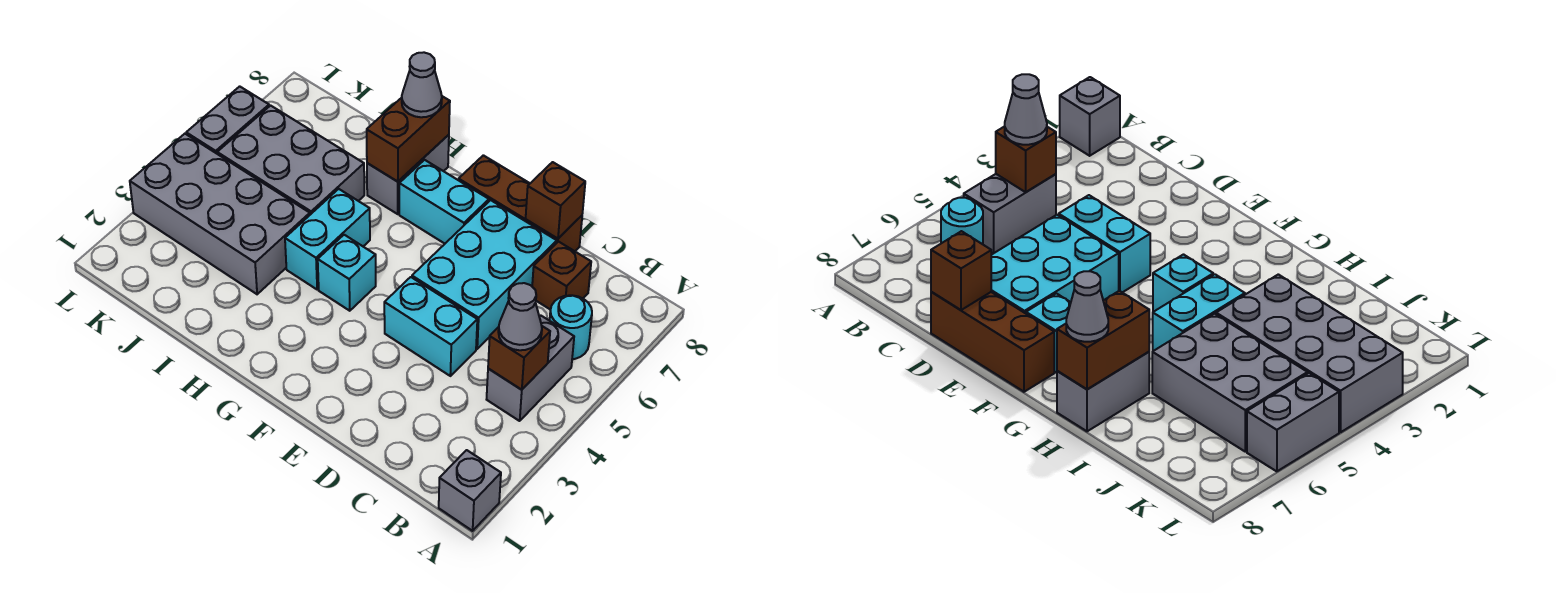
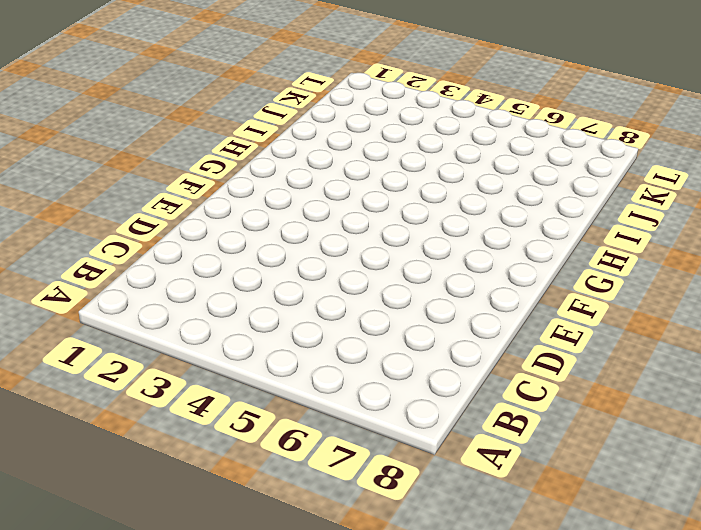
none -> grey 1x1 brick [439,450,501,531]
none -> grey 1x2 brick [487,316,574,421]
none -> cyan 1x1 round brick [550,295,592,359]

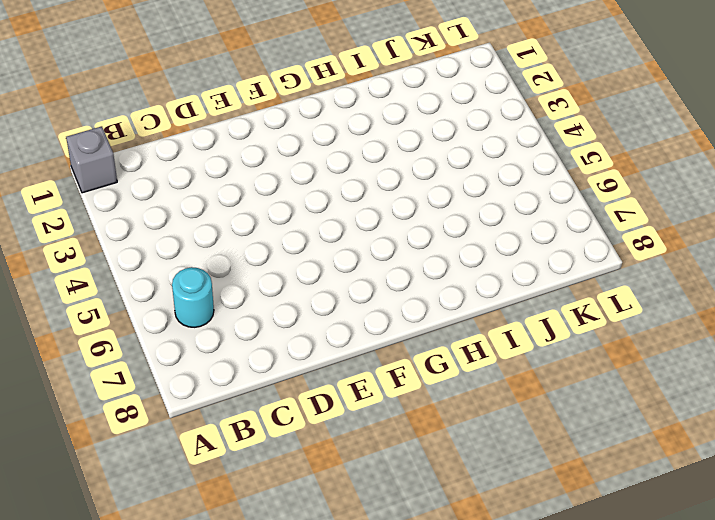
none -> grey 1x2 brick [487,316,574,421]
none -> brown 1x1 brick [532,242,591,310]
none -> cyan 1x2 brick [384,277,477,376]

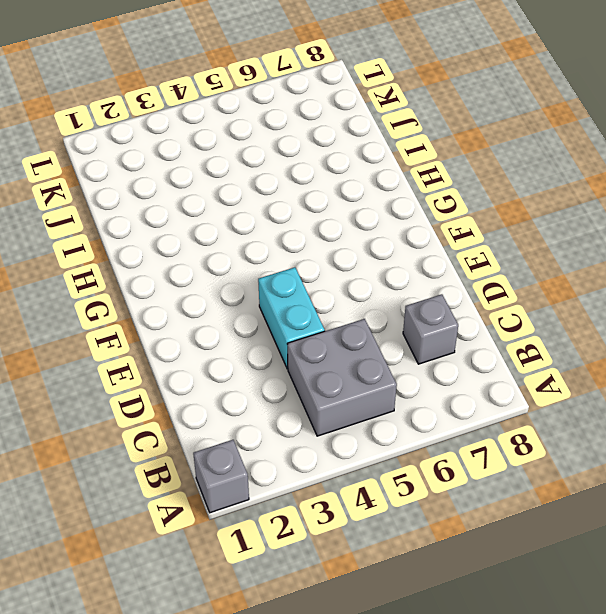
grey 2x2 brick [288,319,397,436] -> grey 1x2 brick [487,316,574,421]
grey 1x1 brick [403,294,458,364] -> brown 1x1 brick [532,242,591,310]
none -> cyan 1x1 round brick [550,295,592,359]
none -> cyan 2x3 brick [412,200,557,349]
none -> brown 1x3 brick [459,155,582,251]

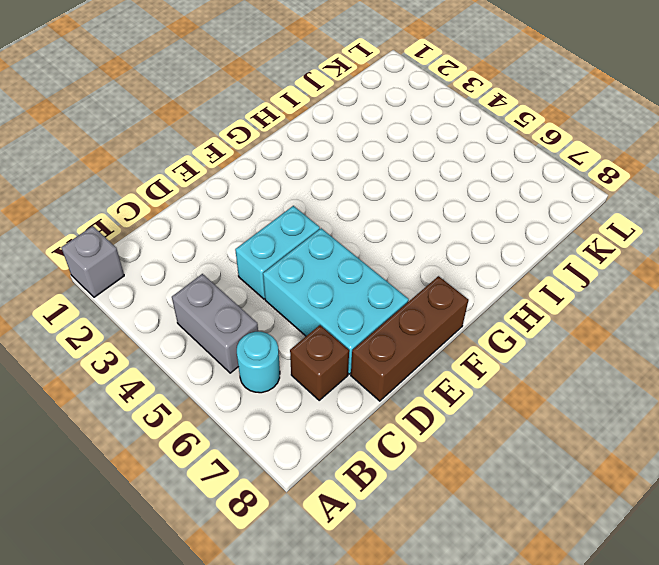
none -> cyan 1x2 brick [399,160,489,244]
none -> cyan 1x1 brick [318,235,376,311]
none -> cyan 1x2 brick [285,189,370,289]

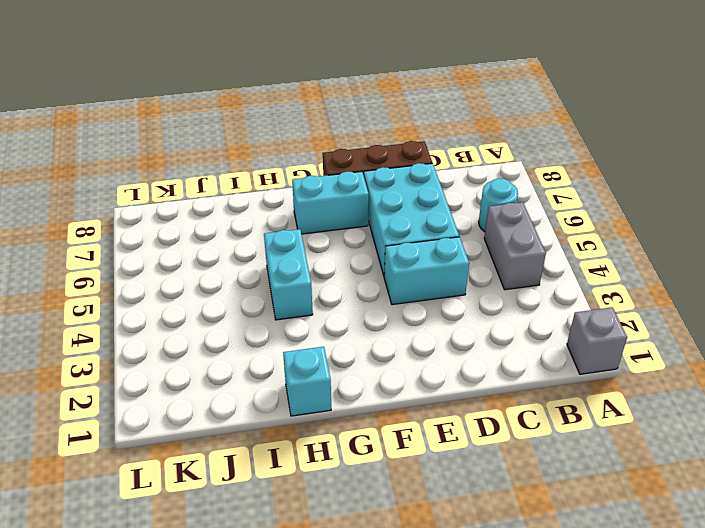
cyan 1x1 brick [283,347,331,416] -> cyan 1x1 brick moved to [318,235,376,311]
none -> brown 1x1 brick [532,242,591,310]
none -> grey 1x2 brick [367,135,449,214]
none -> grey 2x4 brick [130,134,310,294]

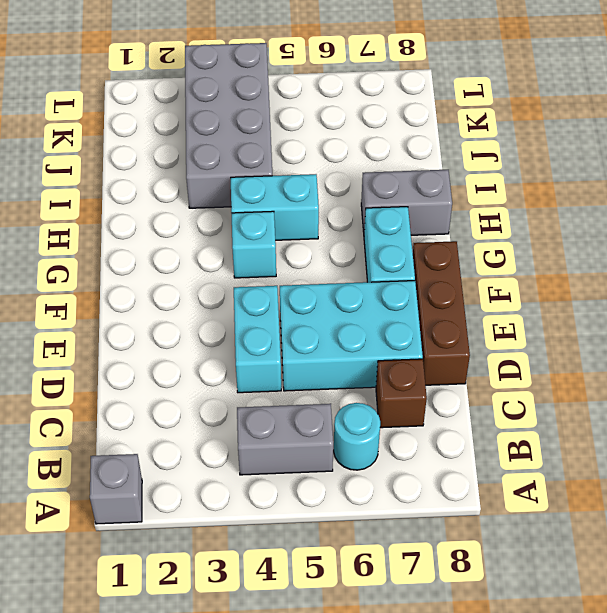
none -> grey 2x3 brick [217,106,364,215]
none -> grey 1x2 brick [186,86,269,154]
none -> brown 1x1 brick [488,326,550,390]

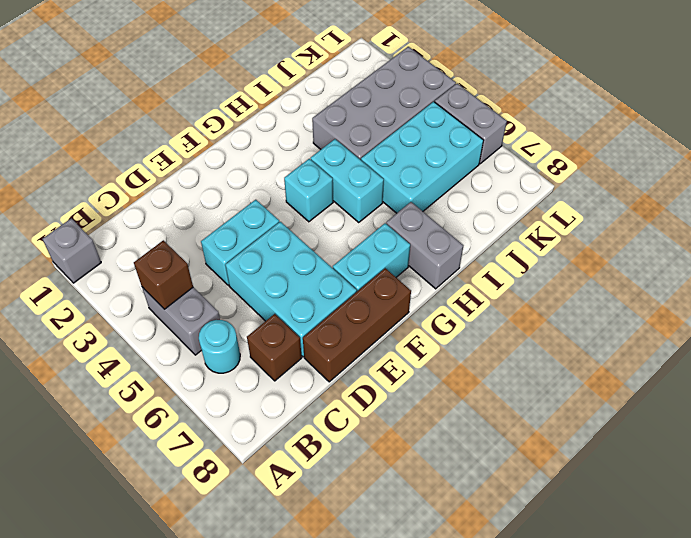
cyan 2x3 brick [361,102,484,213] -> grey 2x3 brick [217,106,364,215]
none -> brown 1x1 brick [526,162,585,238]
none -> brown 1x2 brick [367,96,450,182]
none -> grey 1x1 cone [498,283,542,350]

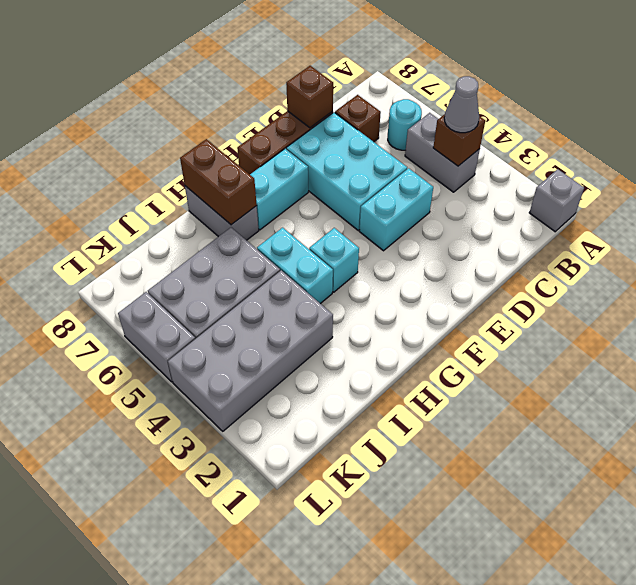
none -> grey 1x1 cone [402,52,442,117]

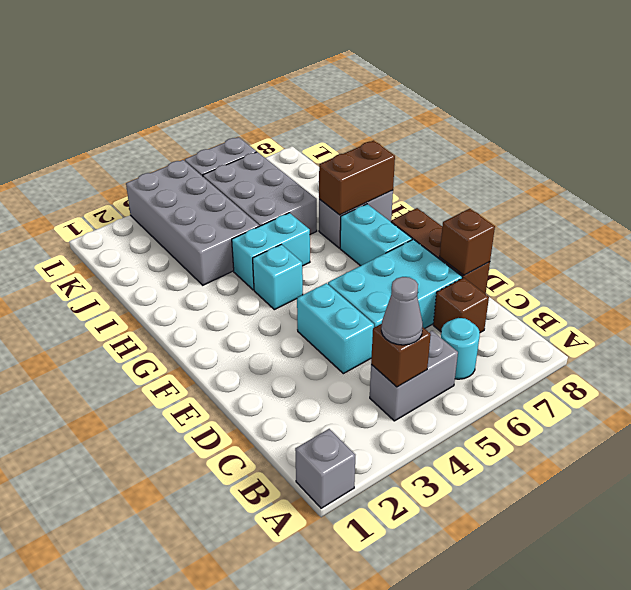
none -> grey 1x1 cone [402,52,442,117]

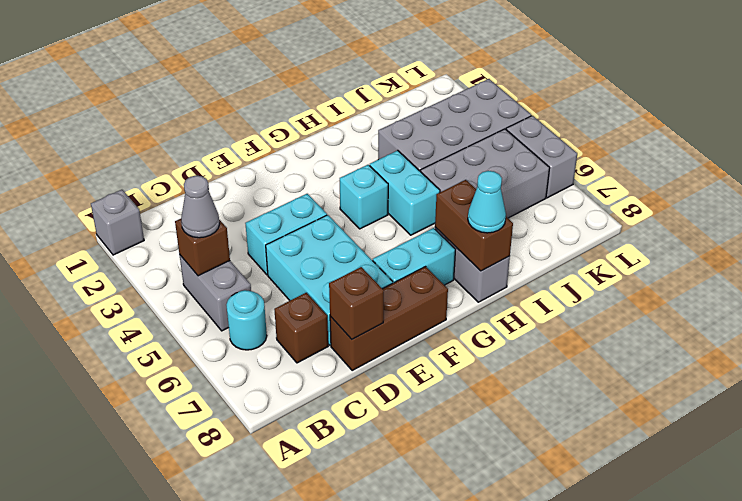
cyan 1x1 cone [468,171,506,233] -> grey 1x1 cone [402,52,442,117]

